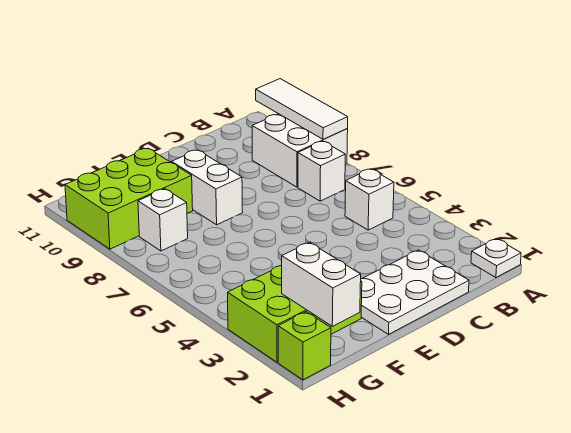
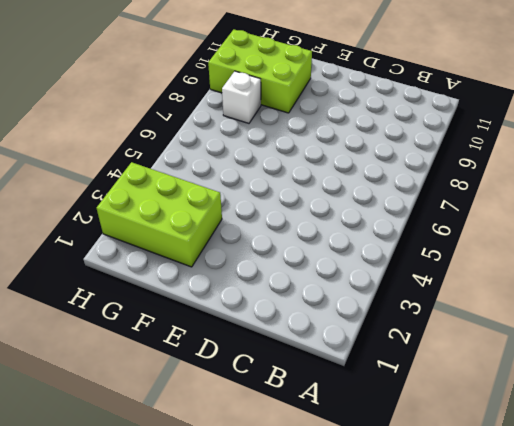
none -> white 1x1 plate [471,239,521,277]
none -> white 2x2 brick [252,114,348,187]
none -> white 1x1 brick [345,169,394,230]

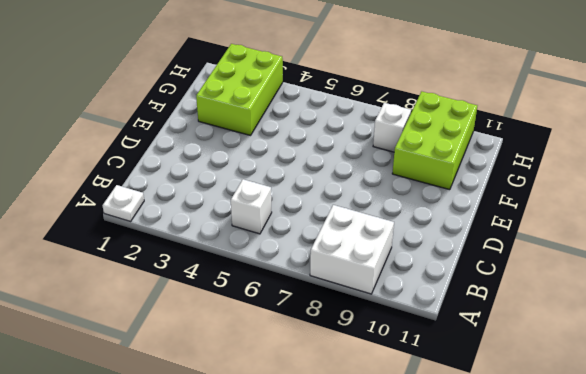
none -> white 1x1 brick [298,141,345,201]
none -> white 2x3 plate [361,250,469,334]
none -> white 1x2 brick [172,150,243,225]

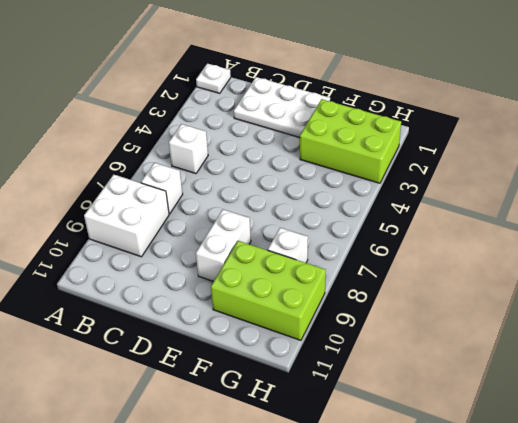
none -> lime 1x1 brick [278,312,331,380]
none -> white 1x3 tile [256,79,348,139]
none -> white 1x2 brick [282,242,361,326]

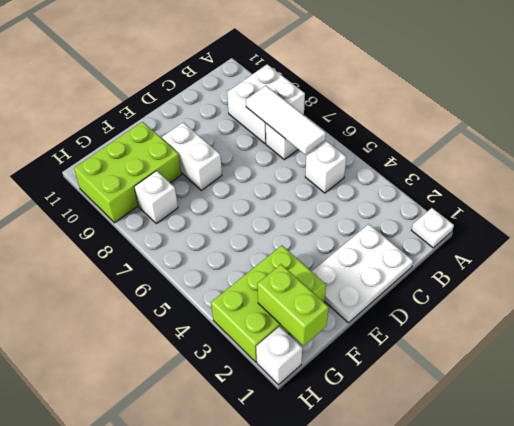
white 1x3 tile [246,86,326,155] -> white 1x3 tile moved to [256,79,348,139]
lime 1x2 brick [257,264,329,346] -> white 1x2 brick [282,242,361,326]
white 1x1 brick [256,326,302,385] -> lime 1x1 brick [278,312,331,380]

